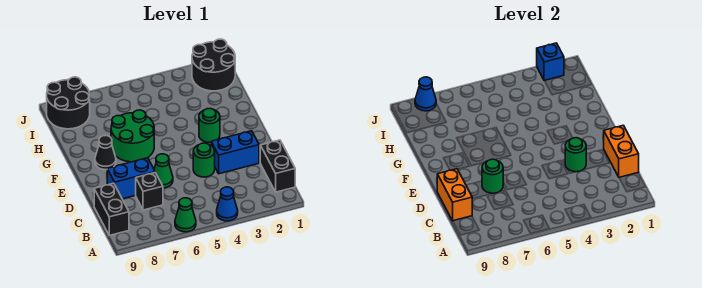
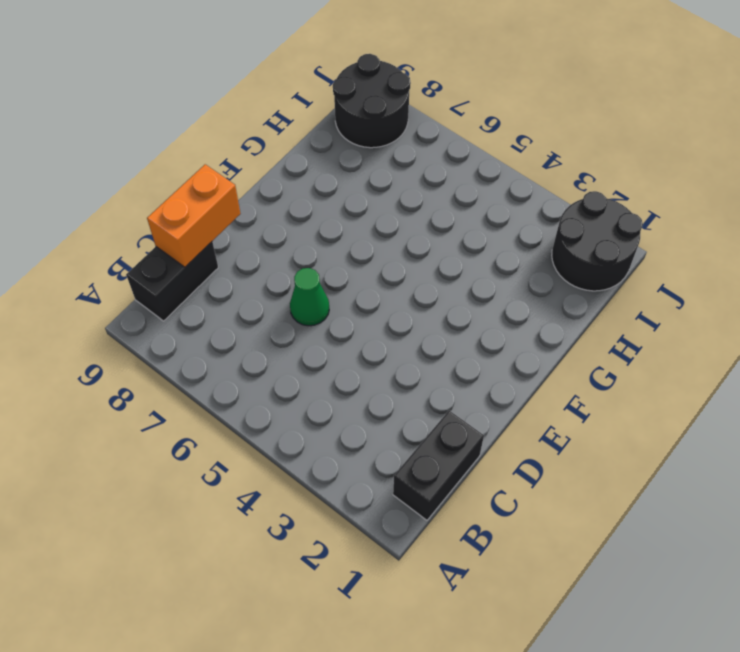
none -> blue 1x1 cone [217,187,238,221]
none -> green 1x1 cone [175,198,196,232]
none -> black 1x1 brick [136,173,163,210]

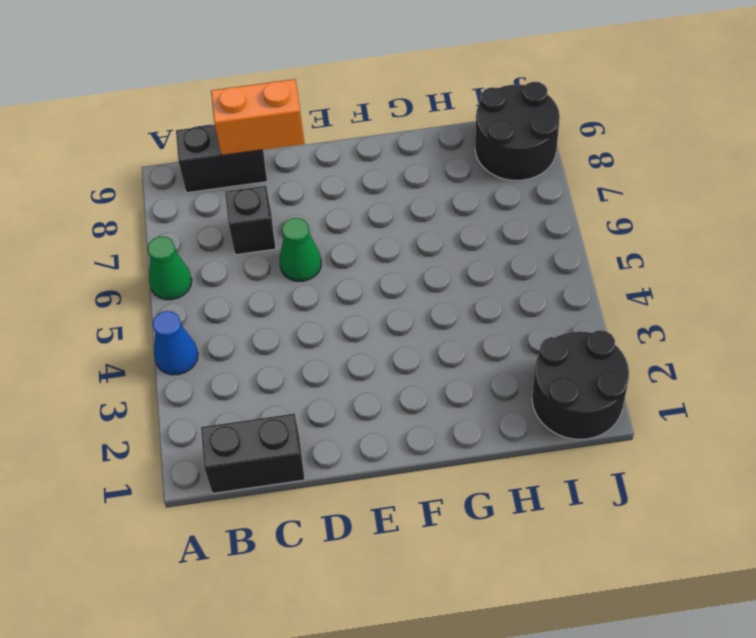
none -> blue 1x2 brick [211,131,259,174]
none -> green 1x1 round brick [193,143,215,177]
none -> blue 1x2 brick [107,158,155,199]

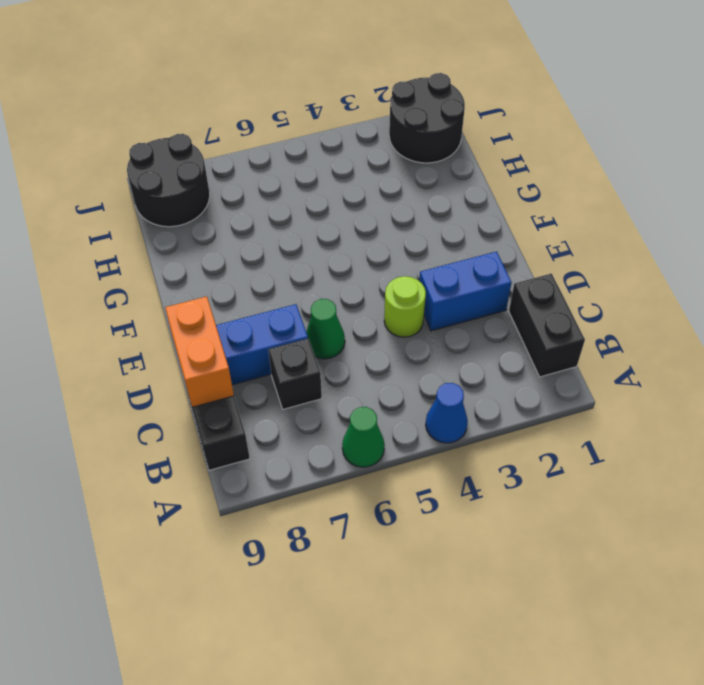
lime 1x1 round brick [384,276,426,337] -> green 1x1 round brick [193,143,215,177]
none -> green 1x1 round brick [199,108,220,143]
none -> green 2x2 round brick [111,110,154,162]
none -> black 1x1 cone [95,136,116,170]

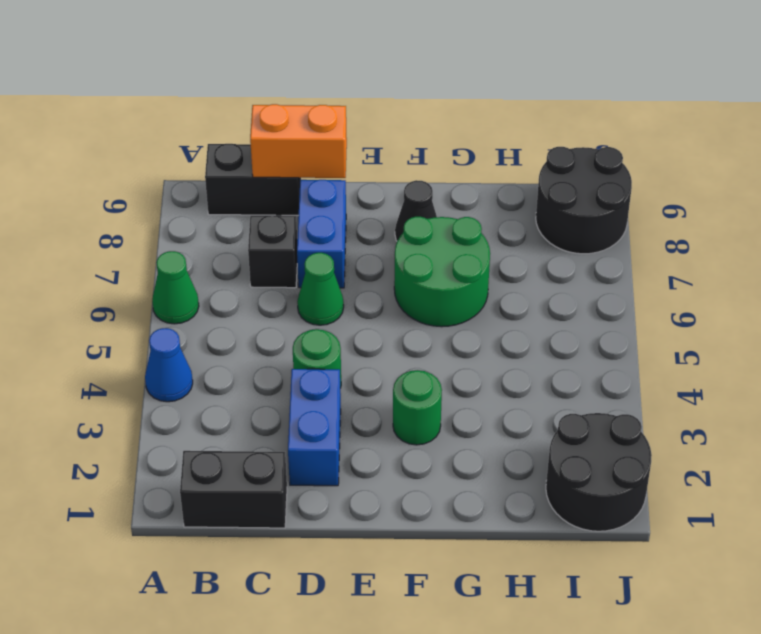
none -> orange 1x2 brick [604,125,639,177]
none -> green 1x1 round brick [565,138,586,172]
none -> green 1x1 round brick [482,159,503,193]

